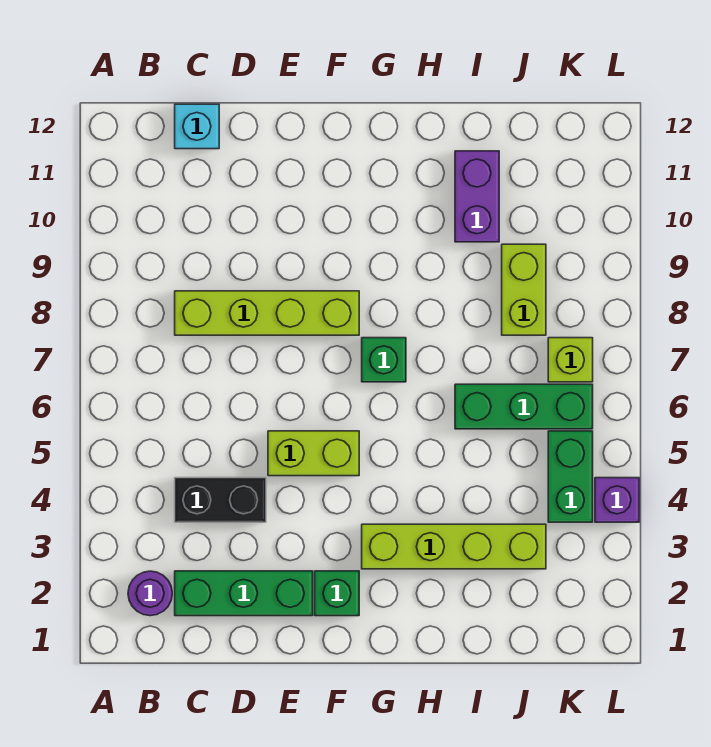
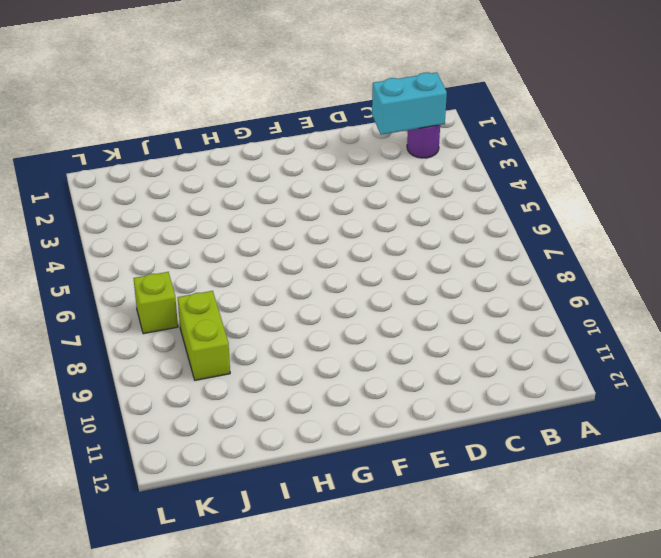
cyan 1x2 brick [372,72,447,135] -> none
none -> green 1x3 brick [175,571,313,616]
none -> black 1x2 brick [175,478,266,522]
none -> lime 1x4 brick [175,291,359,335]

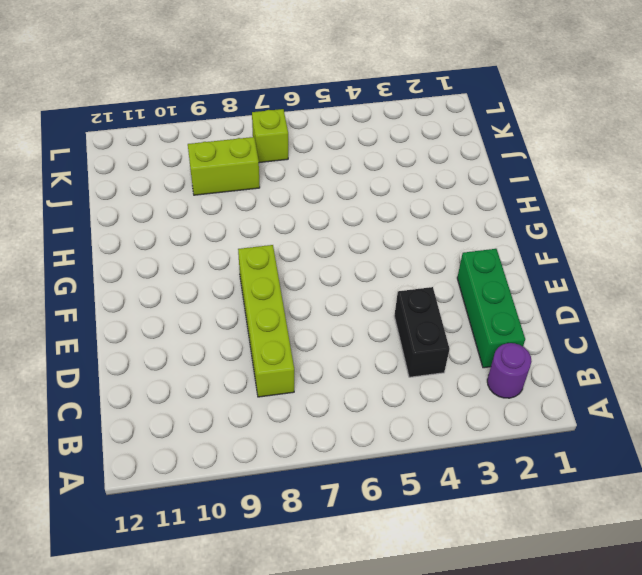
none -> cyan 1x1 brick [175,104,219,149]
none -> lime 1x2 brick [268,431,359,476]
none -> green 1x1 brick [315,571,359,616]

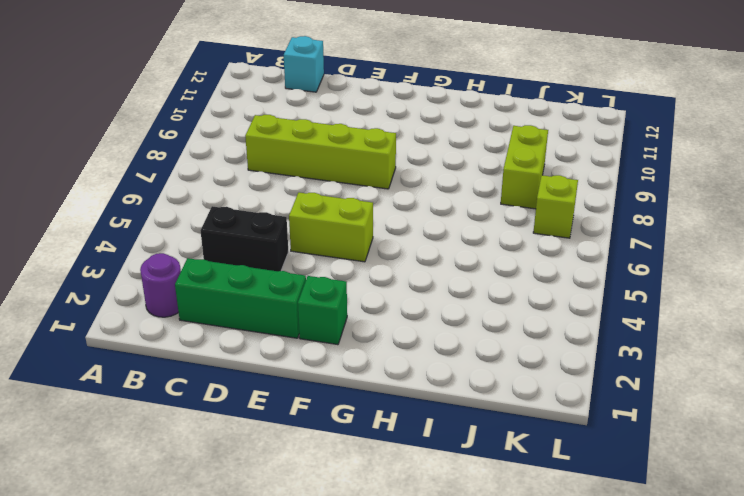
none -> lime 1x4 brick [362,524,546,569]
none -> green 1x1 brick [362,338,406,382]
none -> green 1x3 brick [455,384,593,429]

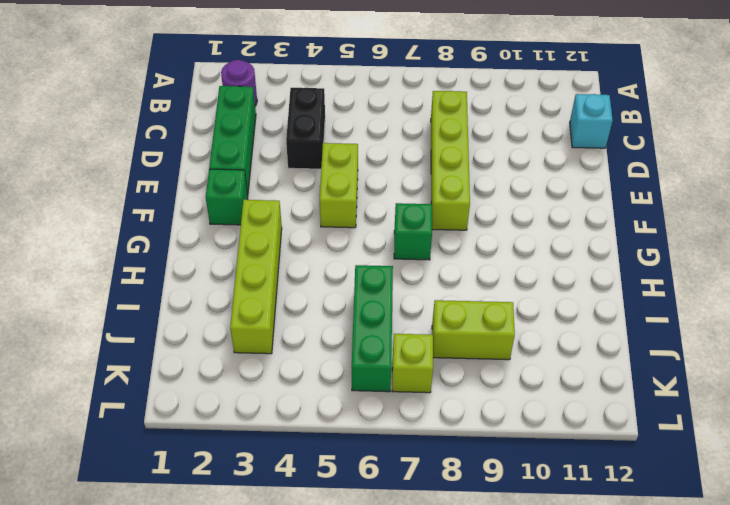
none -> purple 1x2 brick [455,151,499,242]
none -> green 1x2 brick [548,431,593,522]
none -> purple 1x1 brick [595,478,639,522]

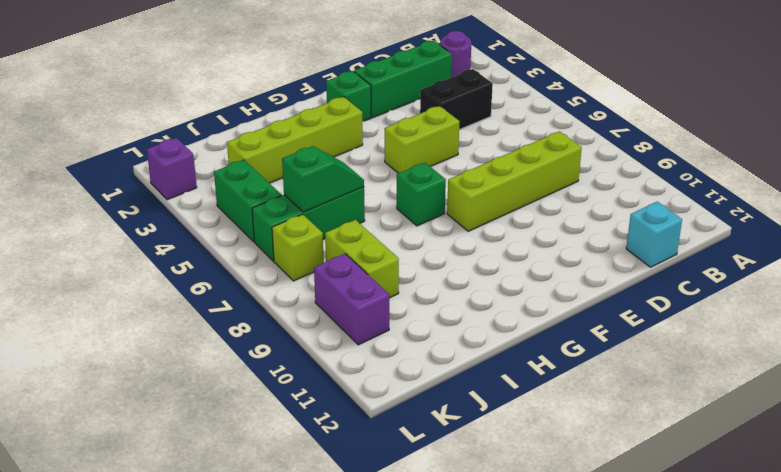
green 1x2 slope [282,146,364,212] -> none
purple 1x2 brick [314,254,389,345] -> purple 1x2 brick moved to [455,151,499,242]
purple 1x1 brick [147,138,197,200] -> purple 1x1 brick moved to [595,478,639,522]

